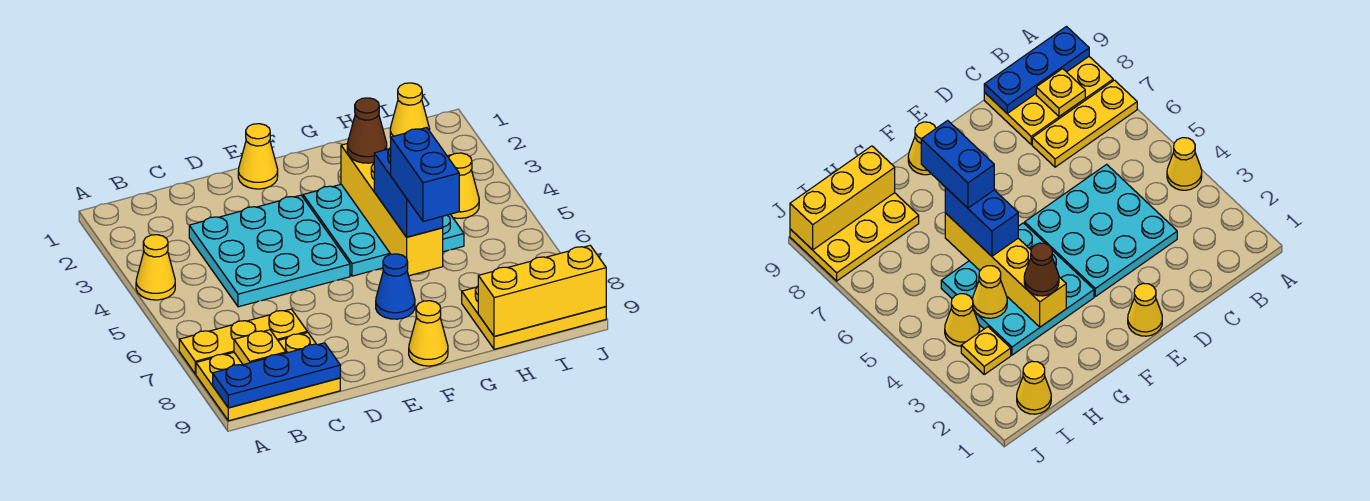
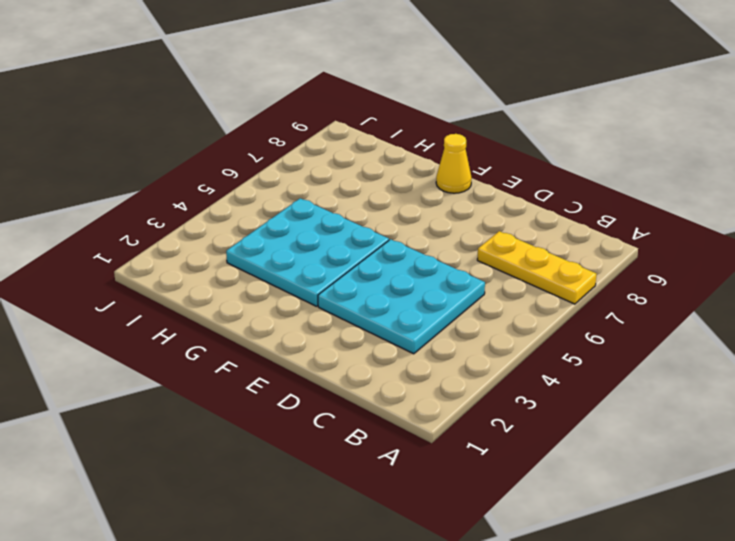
none -> yellow 1x1 cone [136,235,175,300]
none -> yellow 2x3 plate [196,333,340,421]
none -> yellow 1x1 cone [238,124,278,189]

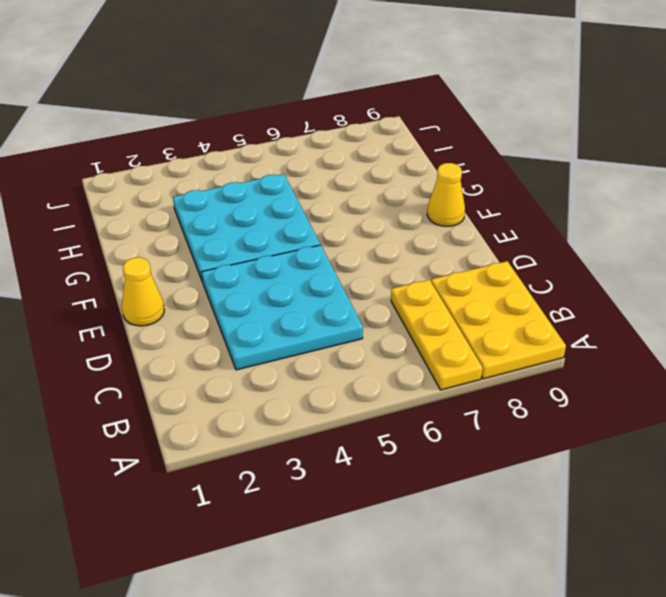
none -> yellow 1x1 cone [136,235,175,300]
none -> blue 1x1 cone [376,254,415,319]
none -> yellow 2x3 plate [462,286,606,349]

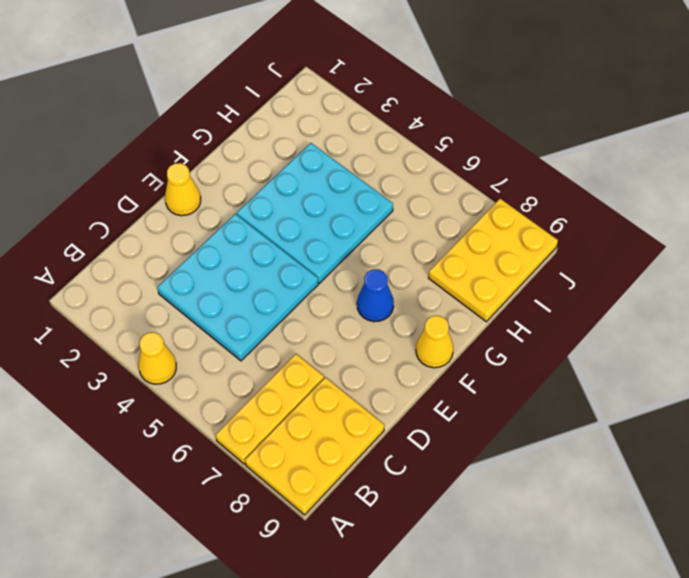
none -> yellow 1x1 cone [390,83,430,137]
none -> yellow 1x1 plate [961,327,1011,374]
none -> yellow 1x1 cone [449,153,479,218]

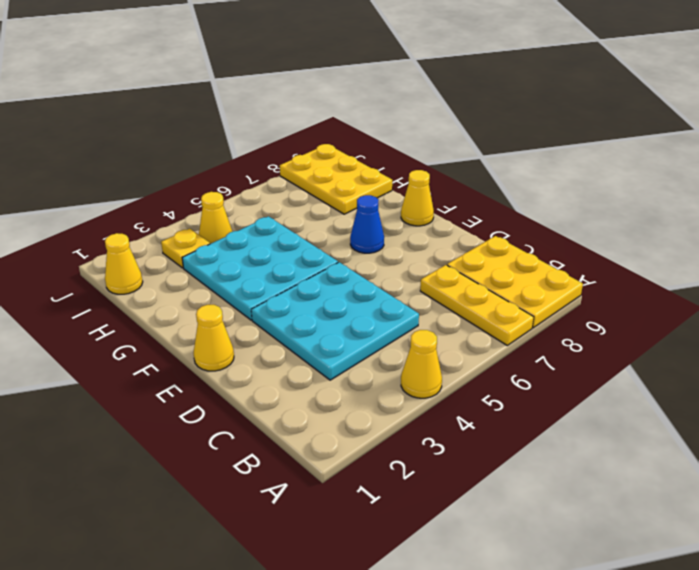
none -> blue 1x3 plate [213,343,340,408]
none -> yellow 1x1 plate [234,330,286,365]
none -> yellow 1x4 brick [341,143,443,276]

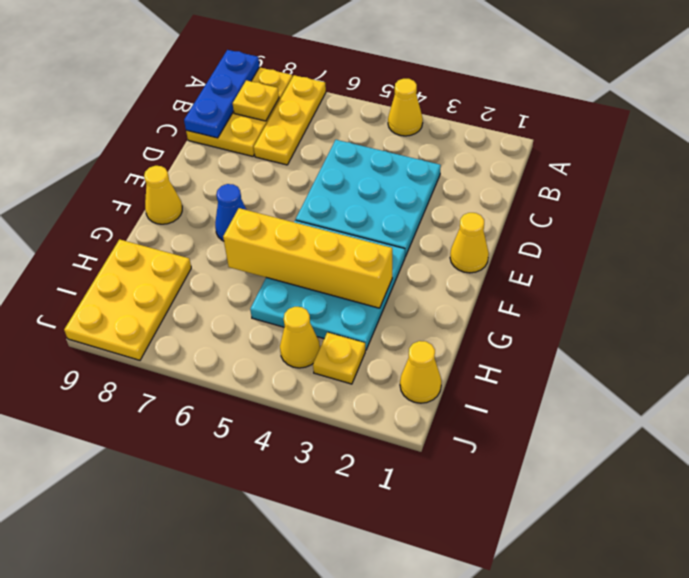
none -> yellow 1x1 cone [973,266,1007,318]
none -> yellow 1x3 brick [478,246,606,336]
none -> brown 1x1 cone [347,98,387,163]

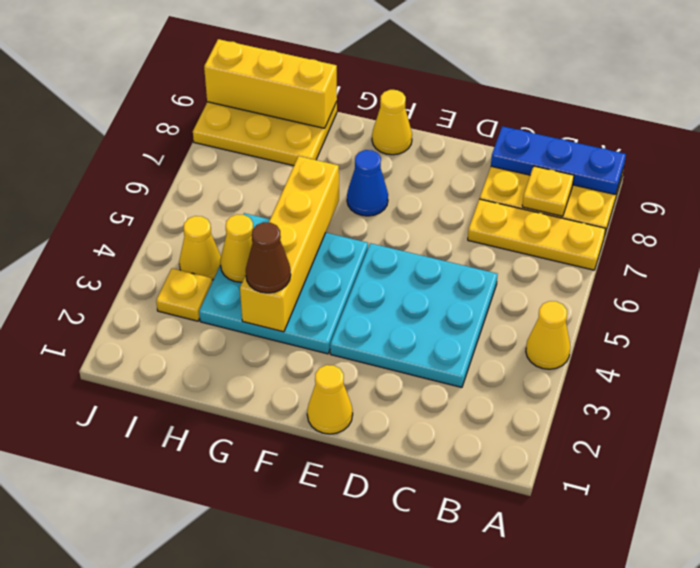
none -> yellow 1x1 cone [390,83,430,137]
none -> blue 1x2 brick [374,148,443,237]
none -> blue 1x2 brick [391,128,459,221]

